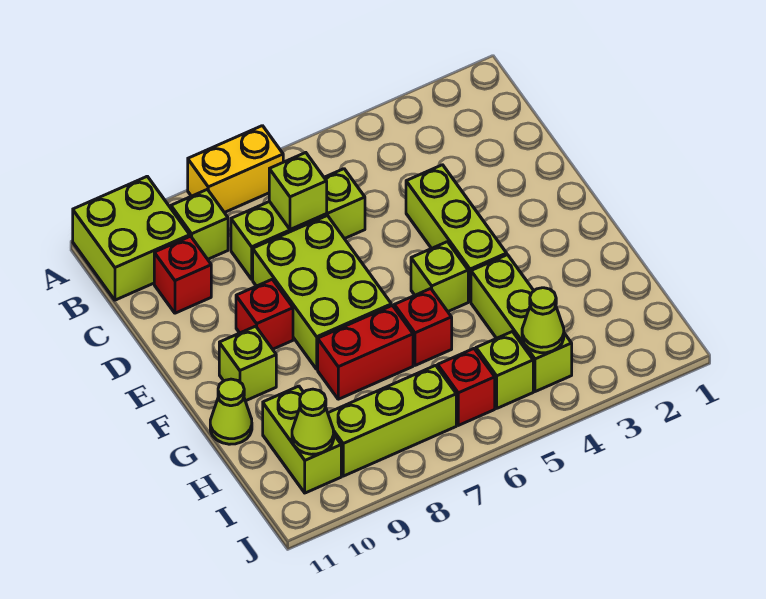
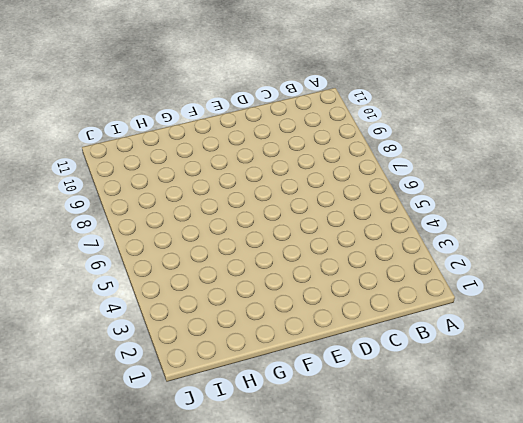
none -> yellow 1x2 brick [188,126,283,213]
none -> lime 2x2 brick [73,176,190,300]
none -> lime 1x1 brick [171,189,228,259]

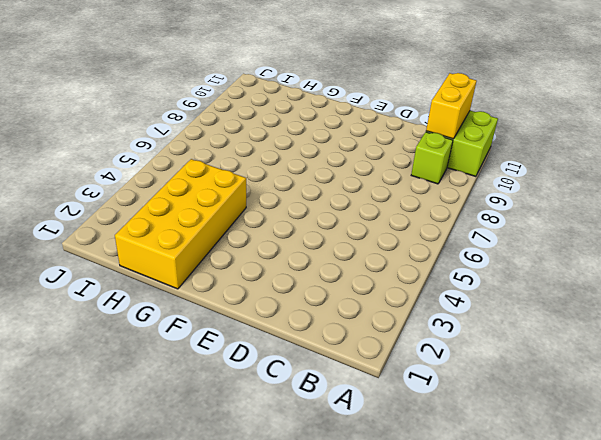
yellow 1x2 brick [426,73,477,139] -> yellow 1x2 brick moved to [188,126,283,213]
yellow 2x4 brick [115,159,246,289] -> lime 1x3 brick [471,255,572,392]
none -> lime 1x3 brick [231,169,365,279]
none -> red 1x1 brick [154,236,211,313]
none -> lime 1x3 brick [406,165,507,302]

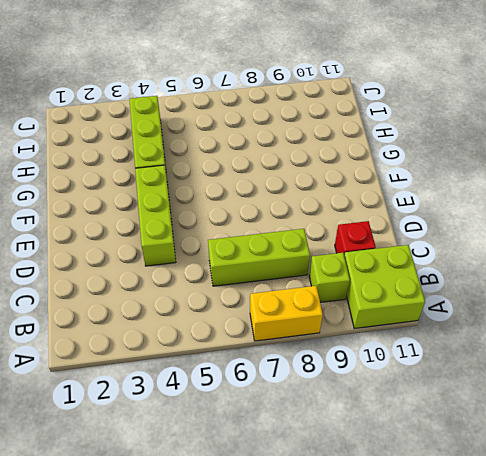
none -> lime 2x3 brick [253,216,391,369]
none -> red 1x1 brick [236,279,293,349]
none -> lime 1x1 brick [411,242,468,311]

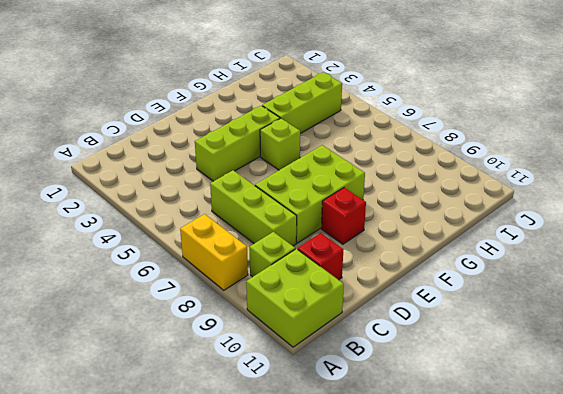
none -> lime 1x1 brick [219,326,276,401]
none -> red 1x1 brick [394,289,452,365]
none -> red 1x2 brick [318,305,413,399]

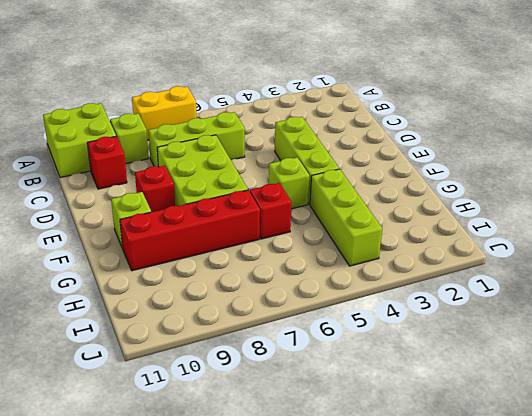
red 1x4 brick [120,190,260,271] -> red 1x2 brick [318,305,413,399]
none -> lime 1x1 cone [210,379,252,444]
none -> lime 1x2 brick [263,386,341,493]
none -> lime 1x1 brick [476,332,533,408]

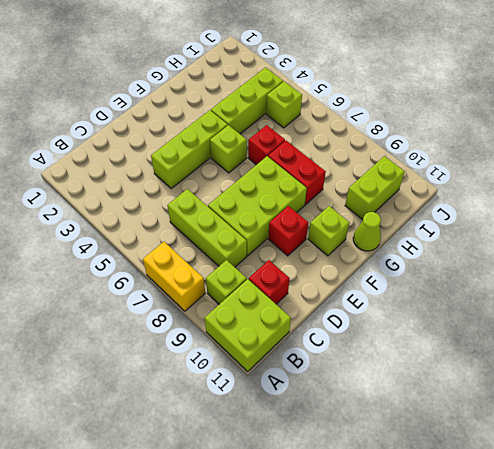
none -> red 1x1 brick [438,349,495,425]
none -> lime 1x3 brick [328,365,456,476]
none -> lime 1x1 brick [269,153,327,230]

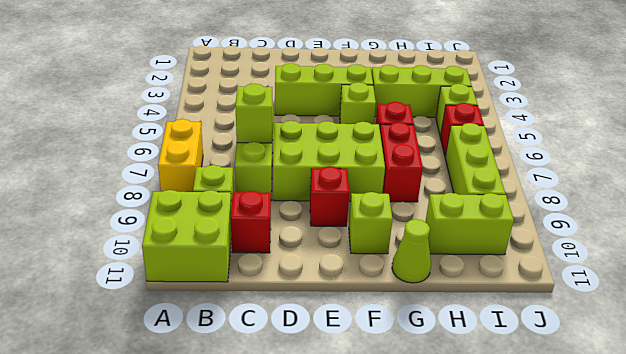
none -> lime 1x1 cone [522,288,564,353]
none -> lime 1x1 cone [292,389,334,454]

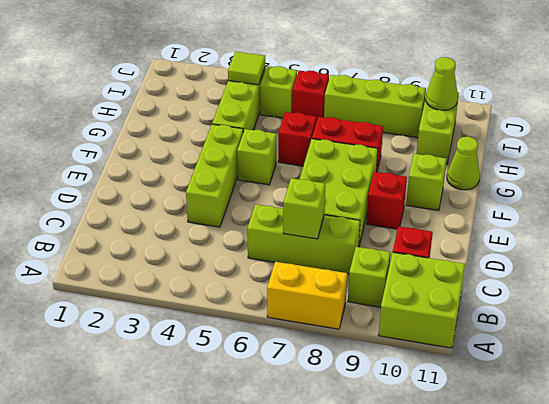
lime 1x1 tile [228,52,265,85] -> lime 1x1 cone [522,288,564,353]

